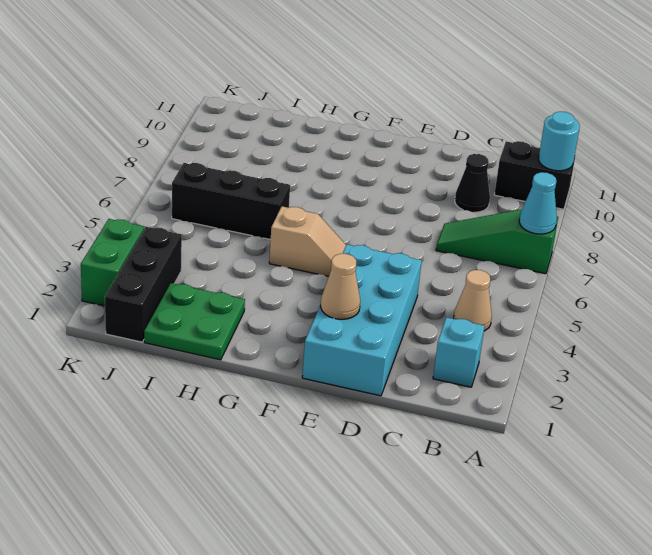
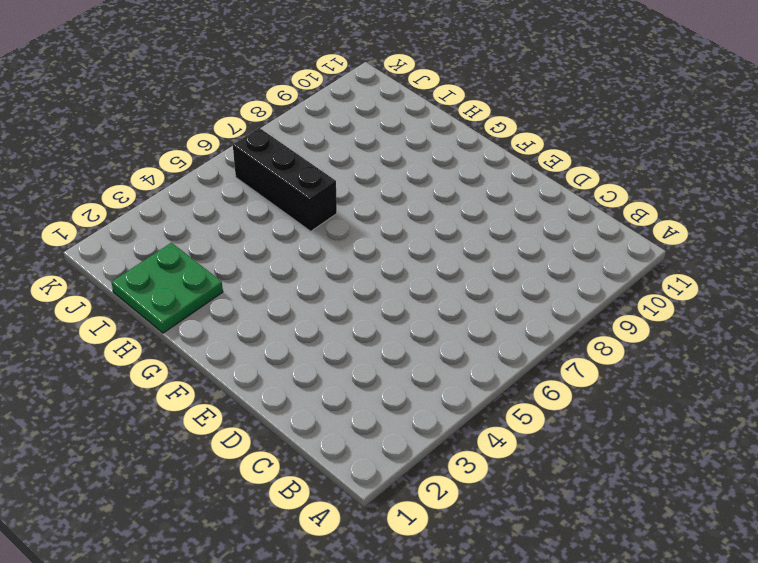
none -> green 1x3 slope [436,209,558,274]
none -> black 1x2 brick [494,141,576,209]
none -> cyan 1x1 brick [433,317,485,387]

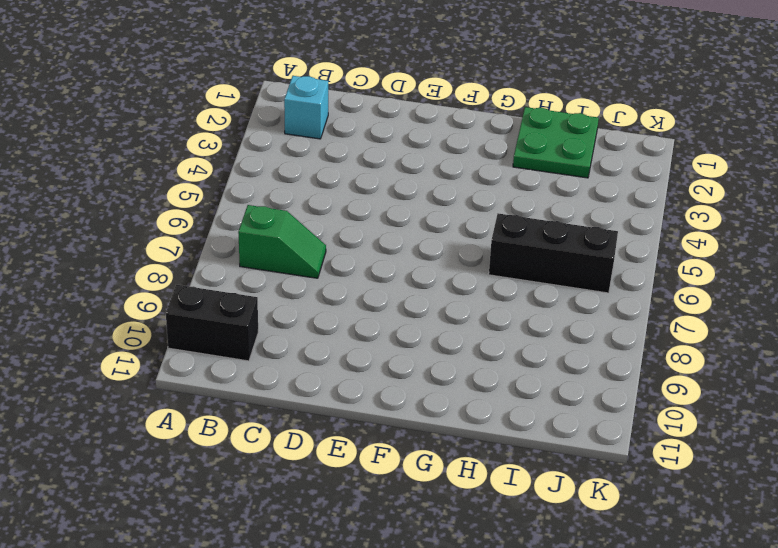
green 1x2 slope [238,205,326,278] -> green 1x3 slope [436,209,558,274]
none -> tan 1x1 cone [454,270,492,331]
none -> black 1x1 cone [455,154,490,212]
none -> cyan 2x4 brick [302,244,422,396]

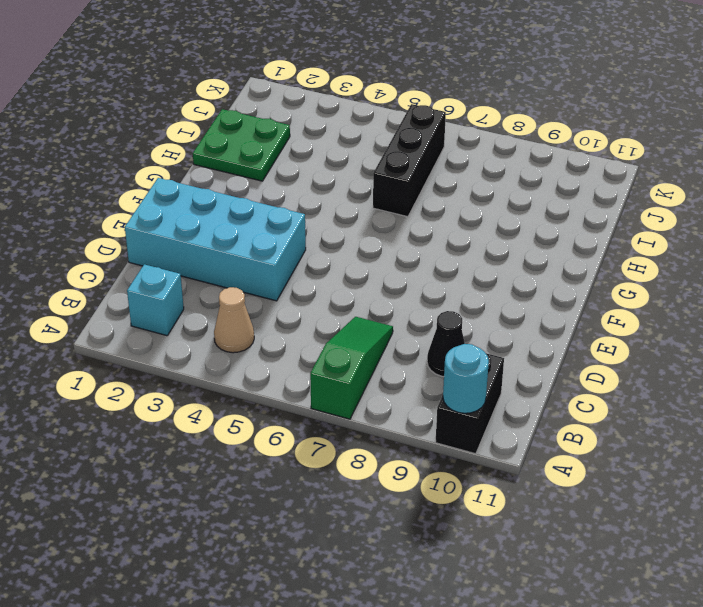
none -> tan 1x2 slope [269,206,346,276]
none -> black 1x3 brick [105,227,182,342]
none -> green 1x2 brick [81,219,144,306]

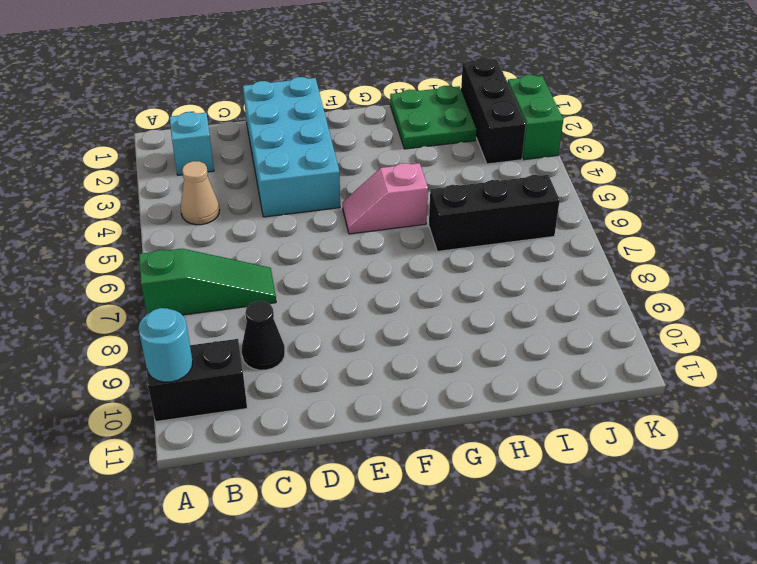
pink 1x2 slope [342,163,428,234] -> tan 1x2 slope [269,206,346,276]
none -> cyan 1x1 cone [519,172,557,234]
none -> tan 1x1 cone [321,254,360,319]

